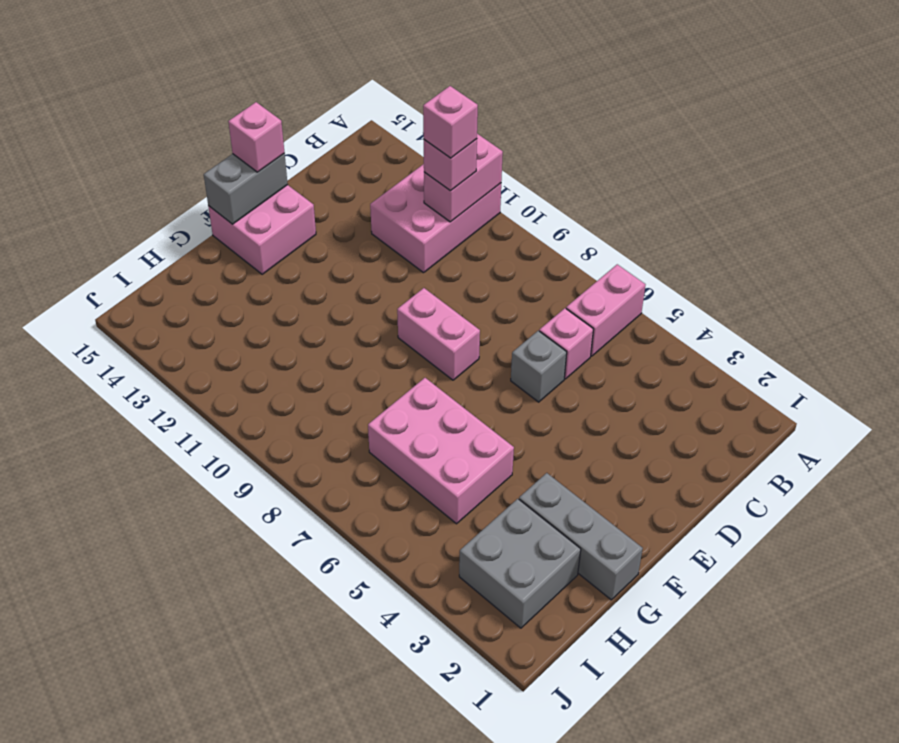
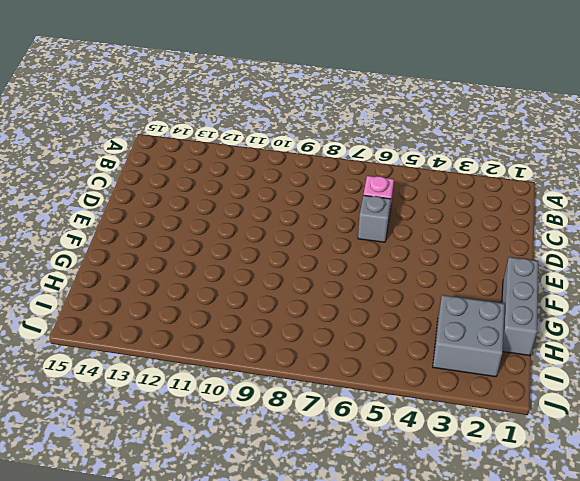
grey 1x3 brick [502,257,538,356] -> grey 1x3 brick turned to [519,473,643,600]
none -> pink 1x2 brick [566,264,645,356]
none -> pink 2x3 brick [370,164,501,273]
none -> pink 1x2 brick [397,288,480,380]

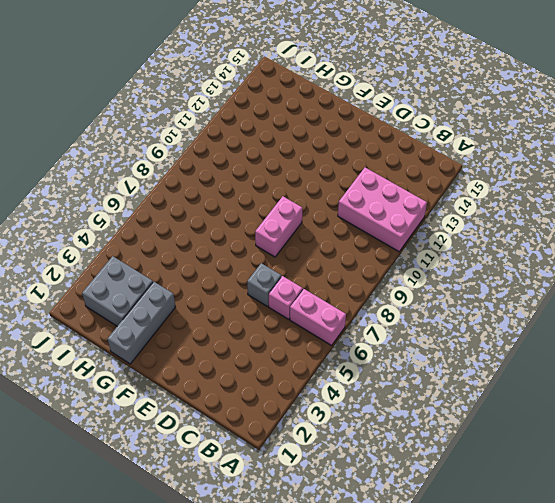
none -> pink 2x2 brick [208,185,316,274]
none -> pink 2x3 brick [368,378,514,524]
none -> pink 1x2 brick [424,134,503,222]

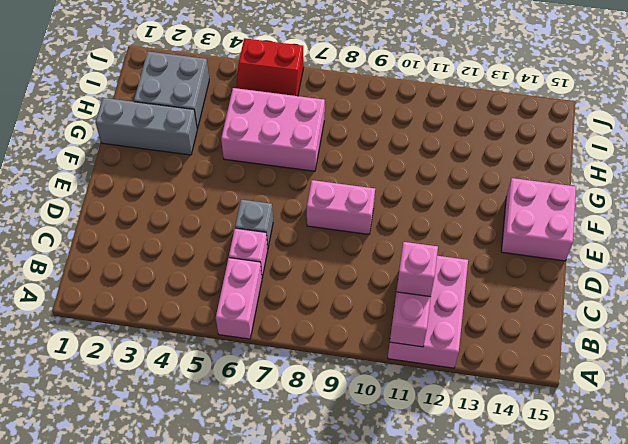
red 2x2 slope [236,38,304,96] -> none
none -> grey 1x2 brick [204,154,288,224]
none -> pink 1x1 brick [228,102,285,172]
none -> pink 1x1 brick [423,86,478,158]

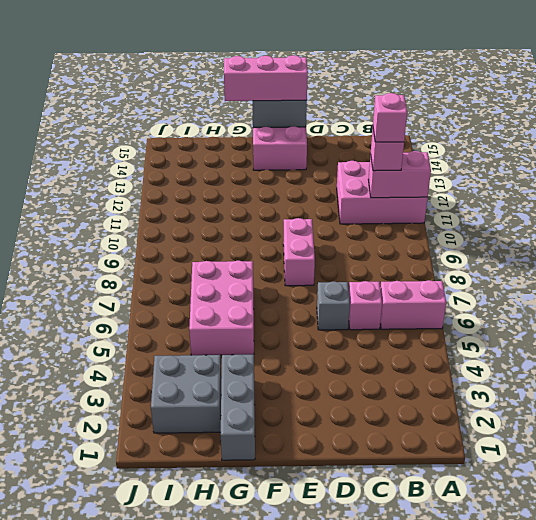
pink 1x3 brick [224,55,308,101] -> pink 1x1 brick [228,102,285,172]

